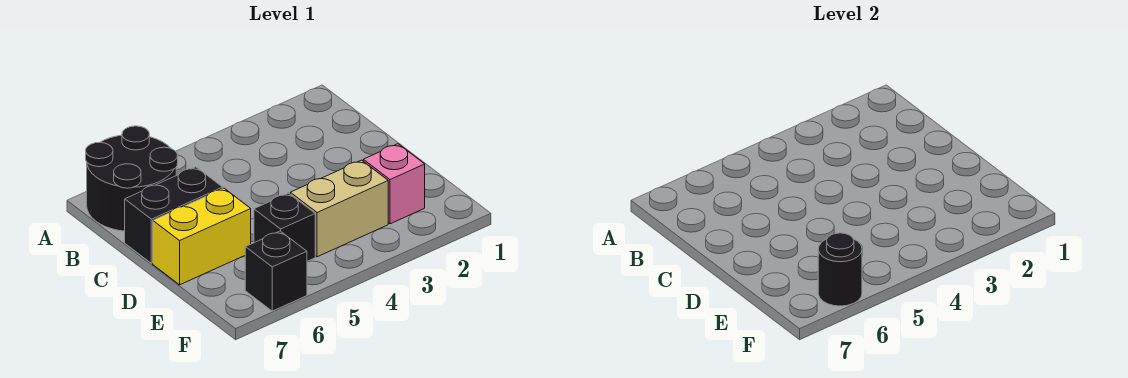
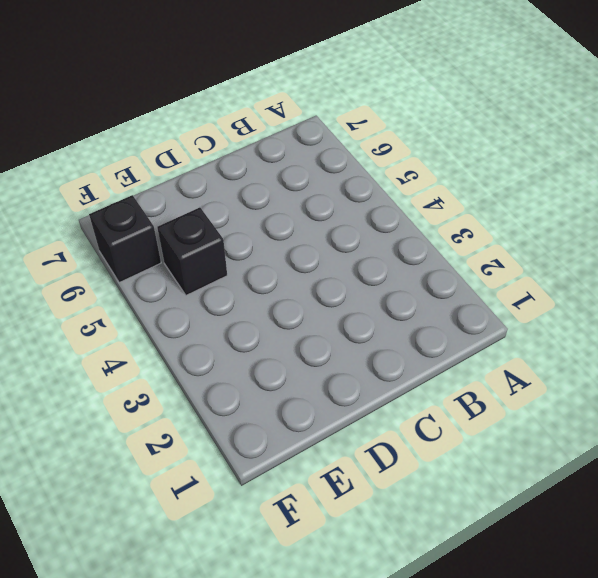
none -> black 2x2 round brick [86,126,178,231]
none -> black 1x2 brick [125,167,223,263]

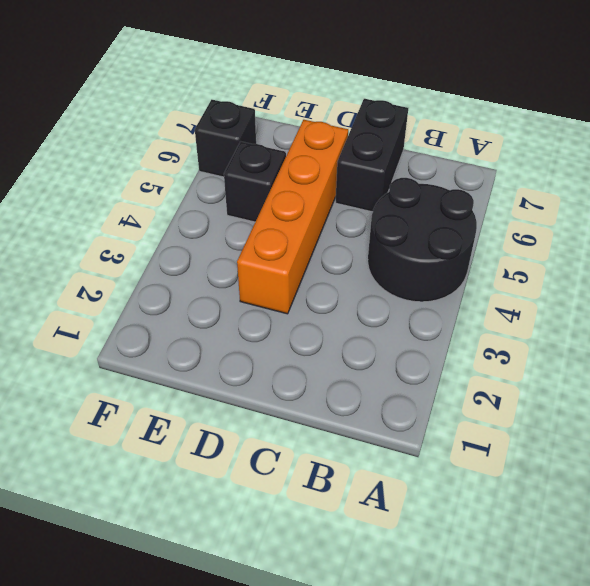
black 2x2 round brick [368,178,477,302] -> black 2x2 round brick moved to [86,126,178,231]
orange 1x4 brick [237,120,348,314] -> yellow 1x2 brick [153,188,251,285]
none -> pink 1x1 brick [363,144,425,224]
none -> tan 1x2 brick [290,160,388,257]

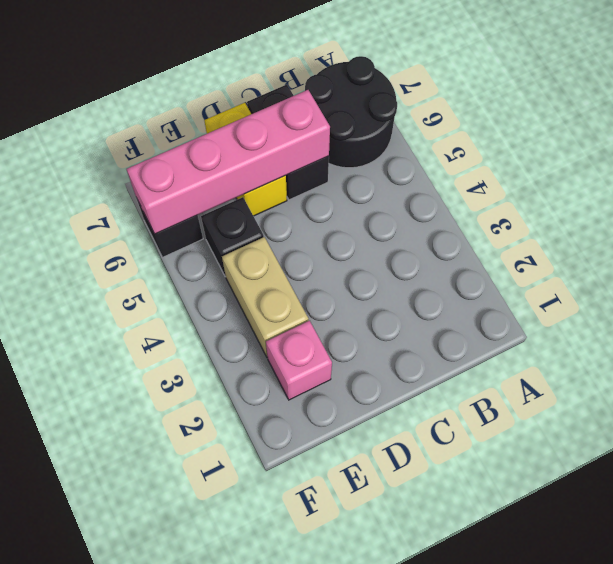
pink 1x4 brick [126,90,330,234] -> black 1x1 round brick [818,233,862,306]

